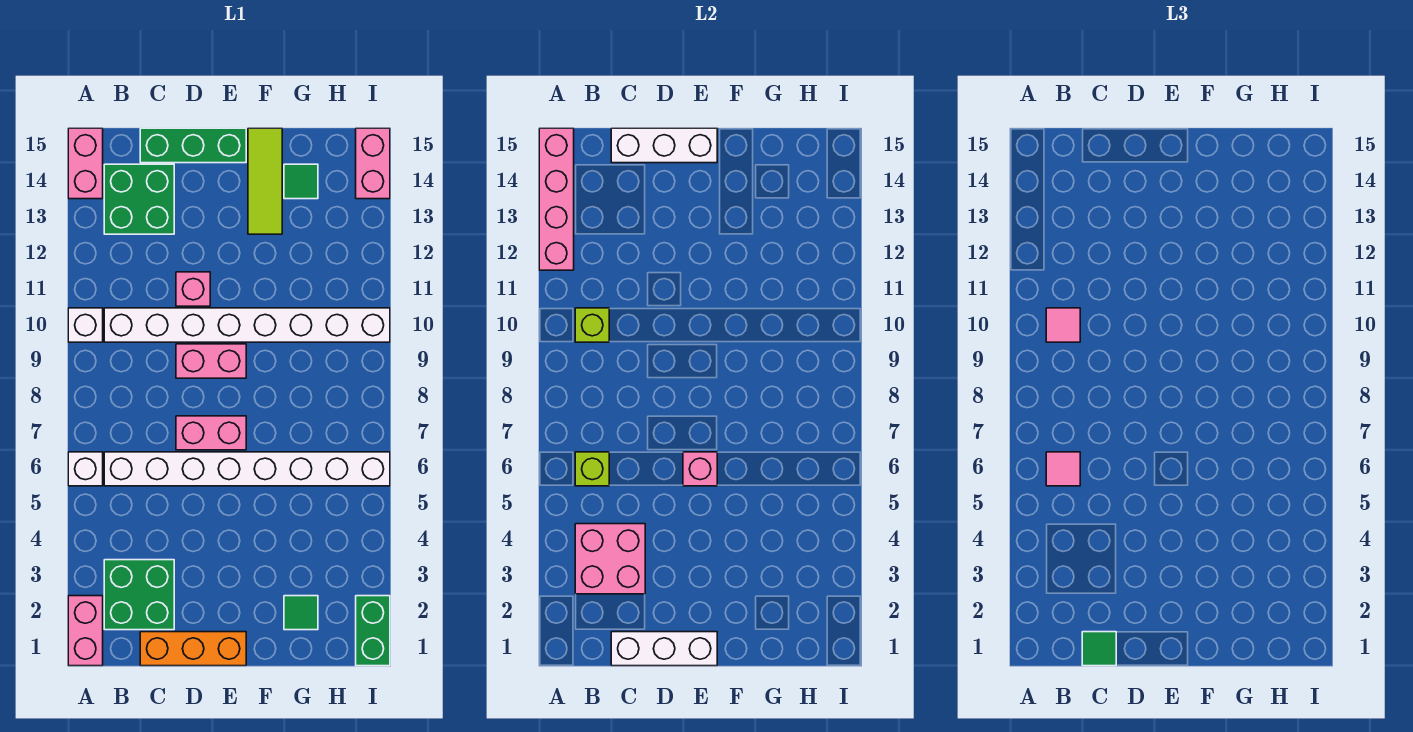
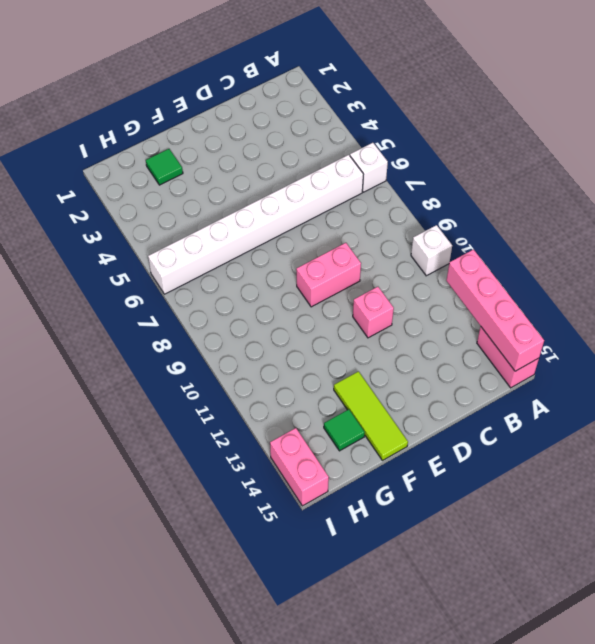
none -> pink 1x2 brick [68,596,103,666]
none -> green 2x2 brick [104,560,174,630]
none -> white 1x8 brick [104,308,390,342]

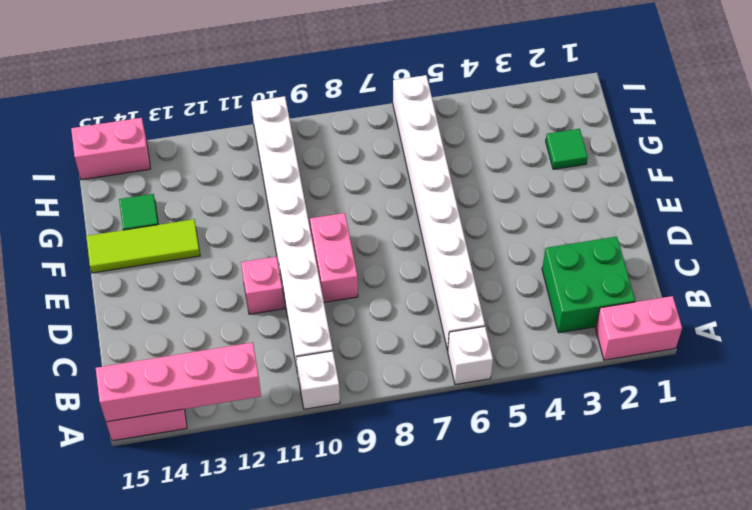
none -> green 2x2 brick [104,164,174,234]
none -> orange 1x3 brick [140,632,246,666]
none -> green 1x3 brick [140,128,246,163]

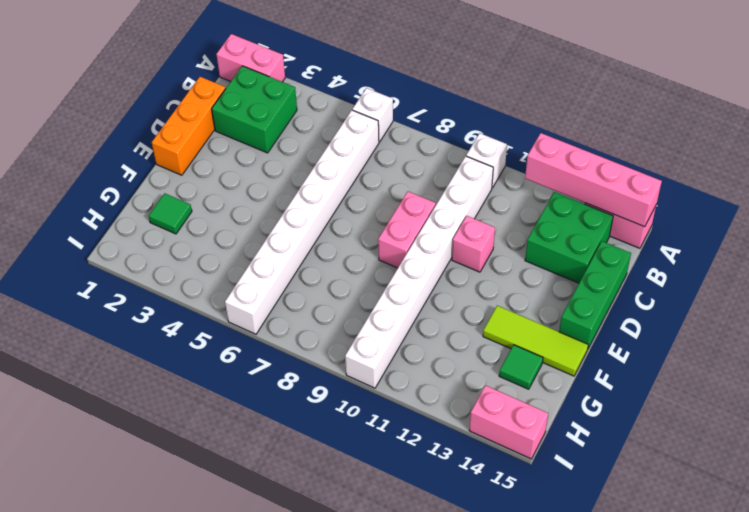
none -> pink 1x2 brick [176,416,246,450]
none -> green 1x2 brick [356,596,390,666]
none -> pink 2x2 brick [575,524,645,594]

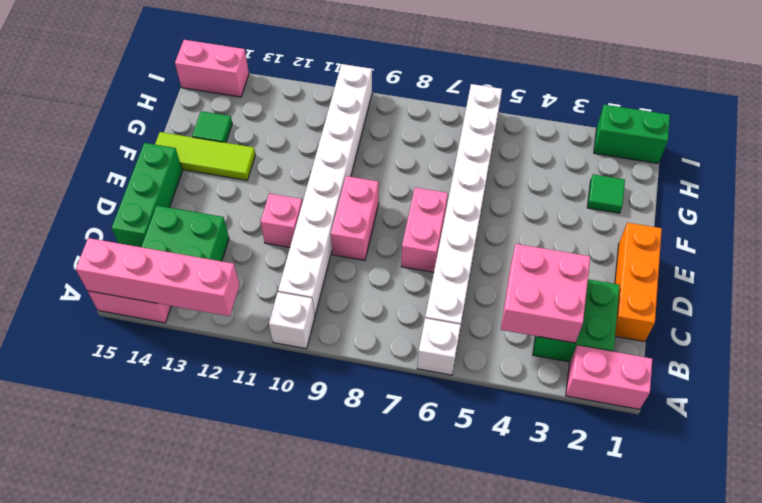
none -> lime 1x1 brick [575,452,609,486]
none -> lime 1x1 brick [575,308,609,342]
none -> white 1x3 brick [611,632,717,666]

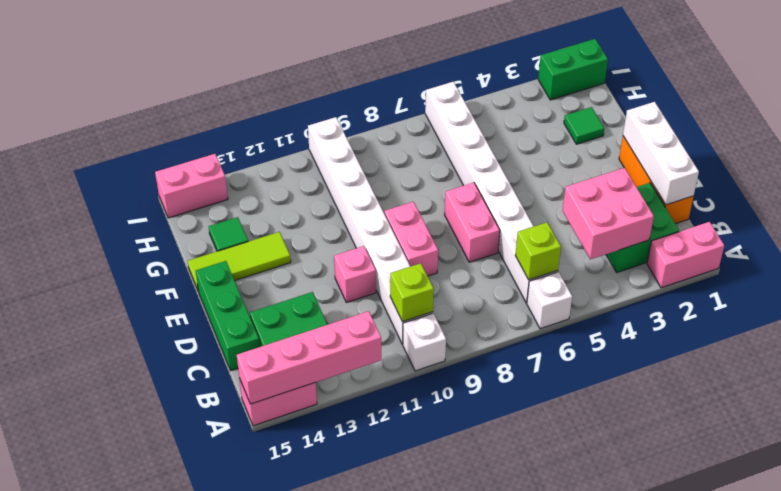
none -> white 1x3 brick [611,128,717,163]
none -> pink 1x1 brick [683,452,717,486]
none -> pink 1x1 tile [1046,452,1080,486]

